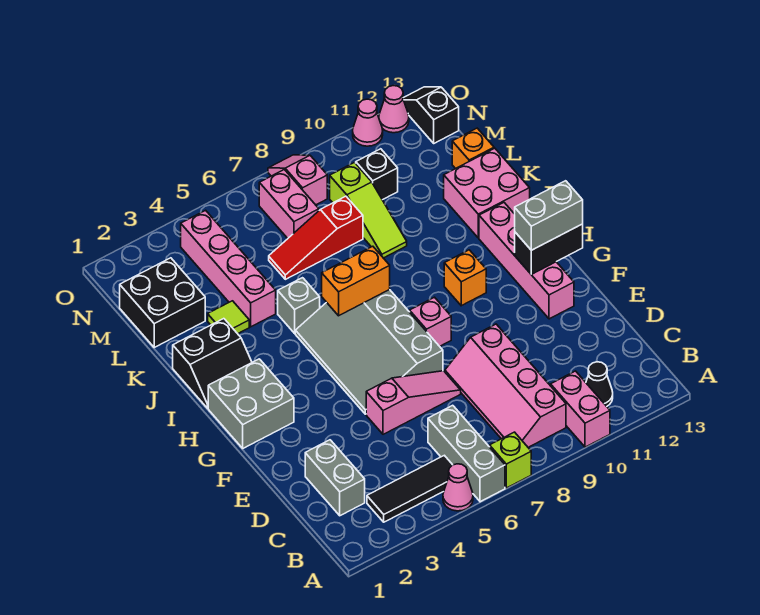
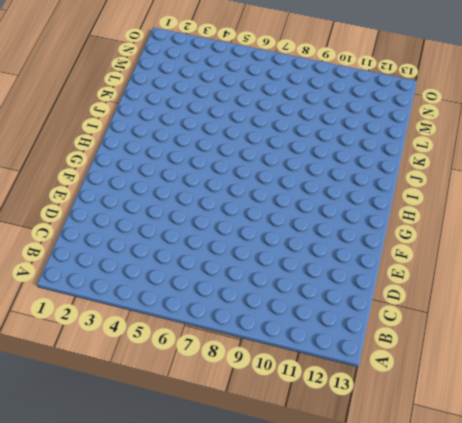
none -> pink 1x1 cone [443,464,473,511]
none -> grey 1x3 brick [428,405,505,502]
none -> lime 1x1 brick [490,432,531,488]
none -> pink 1x2 brick [551,371,610,447]

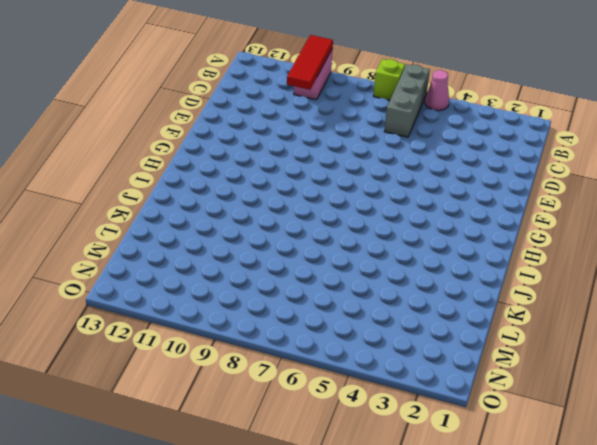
red 1x3 tile [287,35,333,90] -> none
none -> black 1x3 tile [367,455,452,522]
none -> pink 2x4 slope [445,324,566,447]
none -> black 1x1 cone [586,362,613,406]
none -> grey 1x2 brick [305,440,365,516]

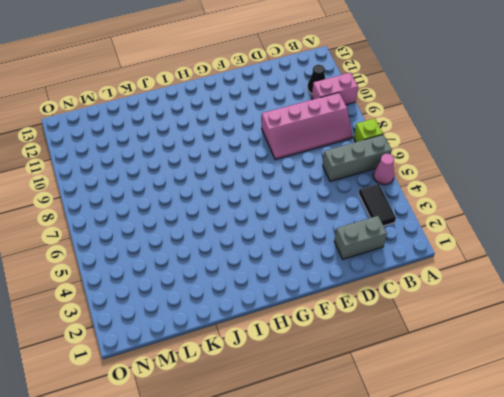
black 1x2 tile [359,184,396,226] -> black 1x3 tile [367,455,452,522]
none -> pink 1x3 slope [366,371,461,434]
none -> grey 3x4 slope [295,290,443,414]
none -> pink 1x4 brick [479,203,574,319]
none -> grey 2x2 brick [208,359,294,448]

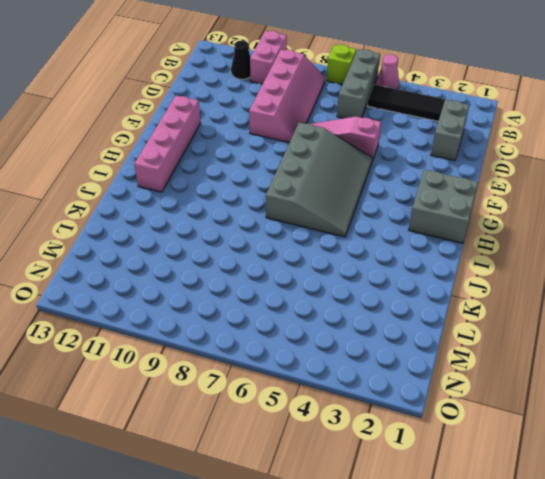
none -> pink 1x1 brick [410,297,451,346]
none -> orange 1x1 brick [444,250,486,306]
none -> black 2x2 slope [173,319,252,408]
none -> grey 1x1 brick [278,278,320,333]

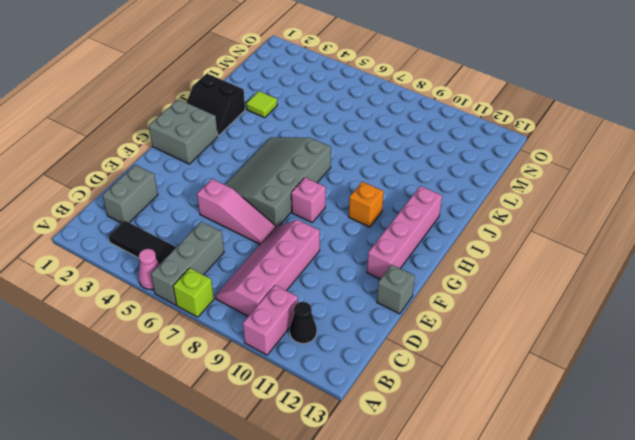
grey 1x1 brick [377,265,415,314] -> grey 1x1 brick moved to [278,278,320,333]
none -> pink 2x2 brick [444,148,530,238]
none -> pink 1x4 brick [181,210,276,327]
none -> lime 1x3 slope [330,163,407,258]
none -> black 2x2 brick [120,258,205,347]

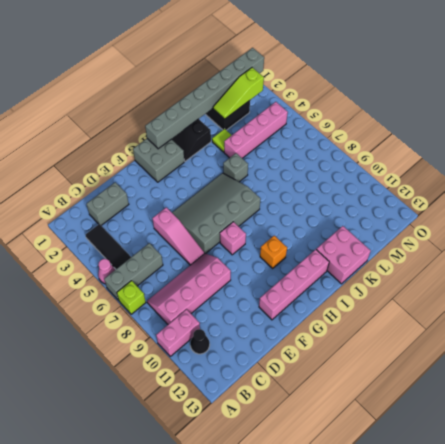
grey 1x8 brick [145,48,264,149] -> none
lime 1x3 slope [213,68,264,119] -> lime 1x3 slope moved to [330,163,407,258]
none -> red 1x3 slope [269,196,363,279]
none -> orange 1x1 brick [452,128,494,169]
none -> pink 1x2 brick [259,170,319,238]
none -> black 1x1 brick [356,149,398,200]

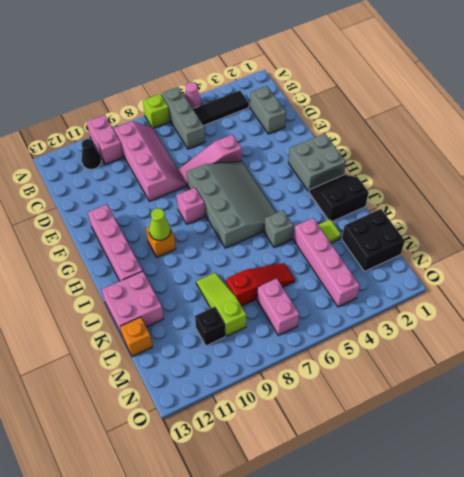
lime 1x1 cone [149,208,171,240] -> none
none -> pink 1x2 slope [268,155,327,205]
none -> black 1x2 slope [403,87,459,143]
none -> pink 1x1 cone [353,99,383,146]
none -> pink 1x1 cone [379,86,409,133]

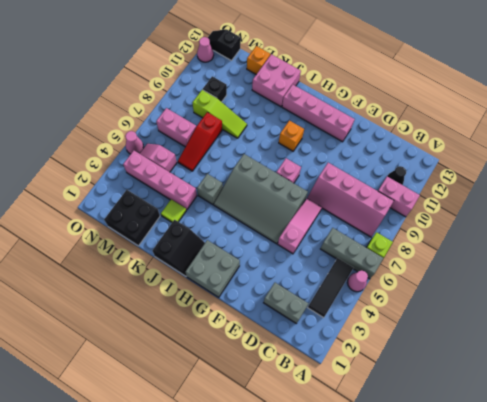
pink 1x2 slope [140,144,177,172] -> pink 1x2 slope moved to [268,155,327,205]
pink 1x1 cone [125,131,143,154] -> pink 1x1 cone moved to [353,99,383,146]
none -> black 1x2 brick [515,224,583,274]
none -> orange 1x2 brick [322,246,390,316]
none -> grey 1x2 brick [515,181,583,250]

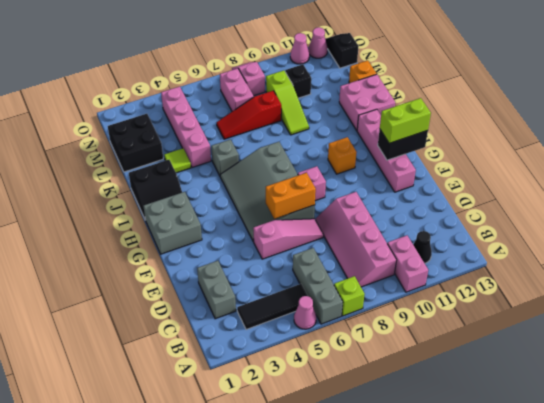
orange 1x2 brick [266,173,316,219] -> orange 1x2 brick moved to [322,246,390,316]
lime 1x2 brick [380,98,431,143] -> grey 1x2 brick [515,181,583,250]

